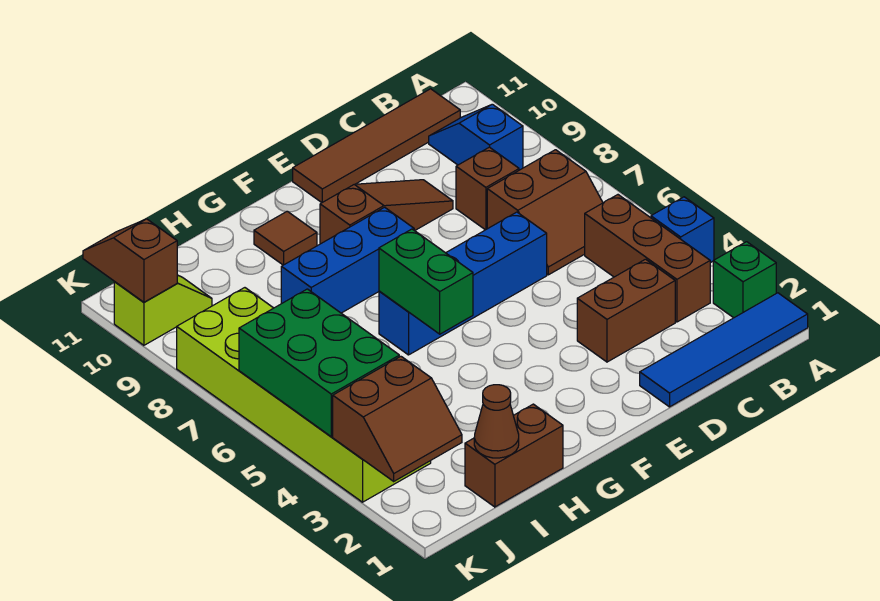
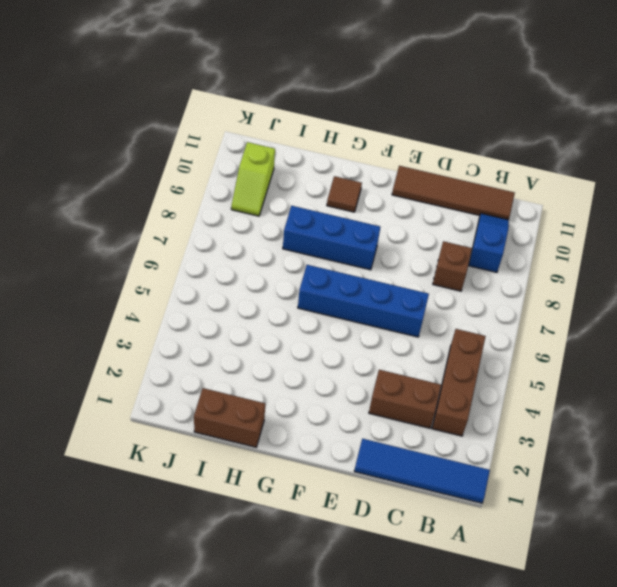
lime 1x2 slope [231,142,275,216] -> lime 1x2 slope turned to [114,275,212,345]
none -> green 1x1 brick [713,242,776,318]
none -> blue 1x1 brick [651,197,714,263]
none -> brown 2x2 slope [487,150,603,275]

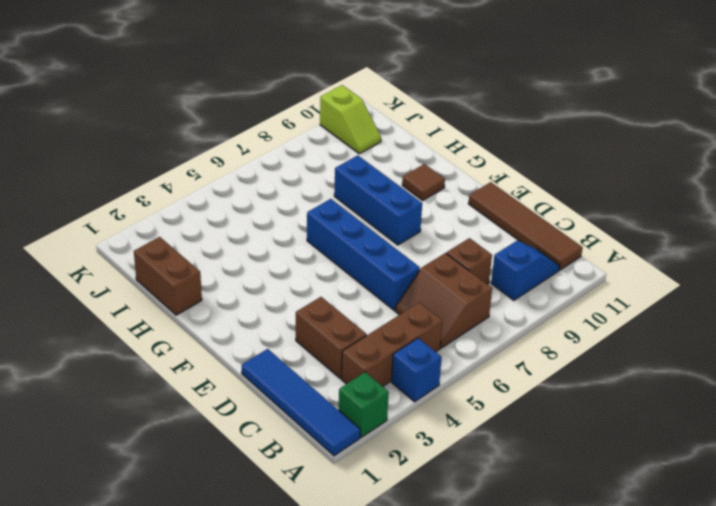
none -> brown 1x3 slope [320,180,453,244]
none -> lime 2x6 brick [177,288,431,502]
none -> green 1x2 brick [379,229,473,334]

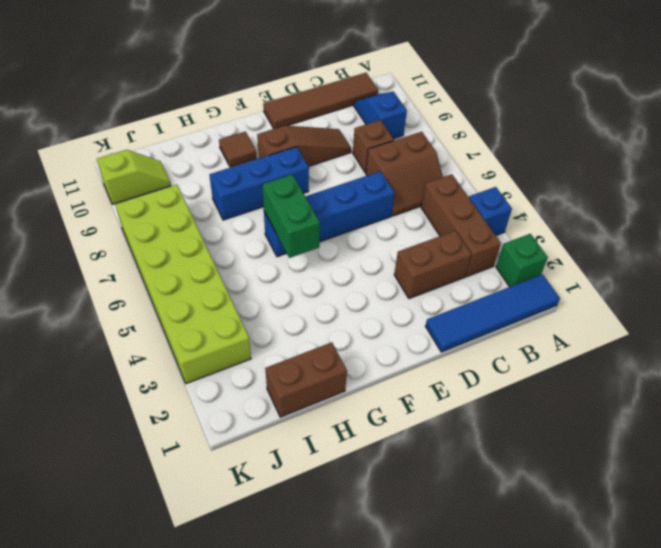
none -> brown 1x1 cone [474,385,519,458]
none -> brown 2x2 slope [333,356,462,481]
none -> green 2x3 brick [239,289,399,437]

